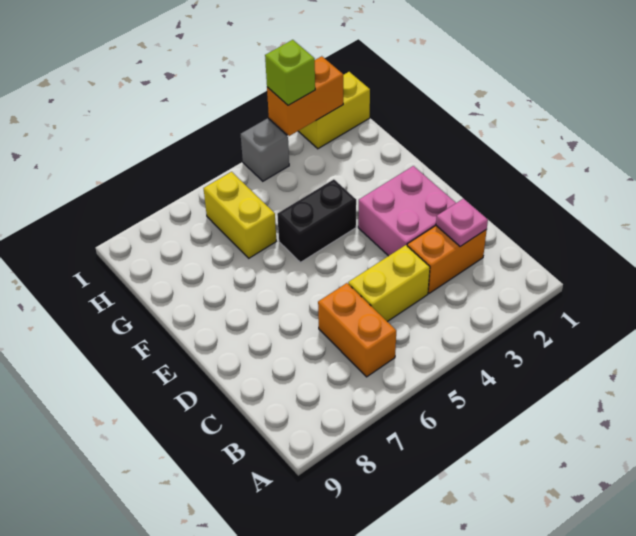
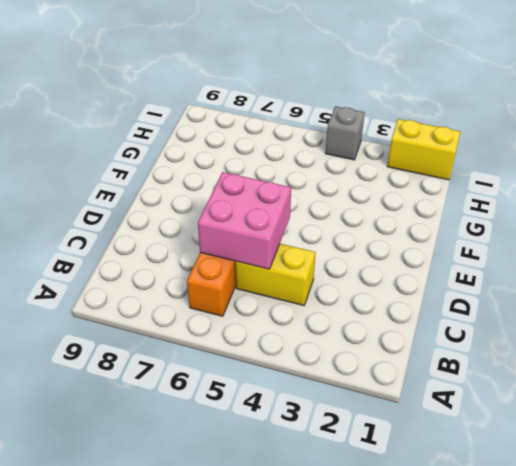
pink 2x2 brick [198,172,291,269] -> pink 2x2 brick moved to [358,166,456,256]
none -> orange 1x2 brick [407,226,487,293]
none -> black 1x2 brick [277,179,356,262]

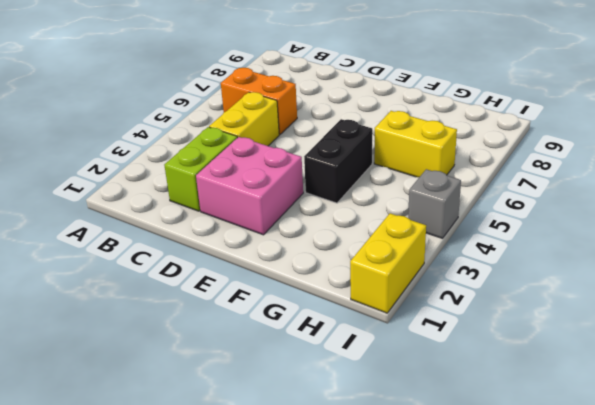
lime 1x2 brick [164,127,237,211] -> orange 1x2 brick [407,226,487,293]
none -> pink 1x1 plate [436,198,488,247]
none -> orange 1x2 brick [267,56,343,136]

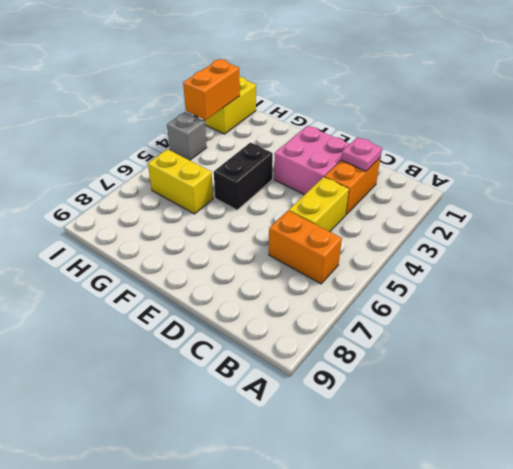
none -> lime 1x1 brick [265,40,315,105]

